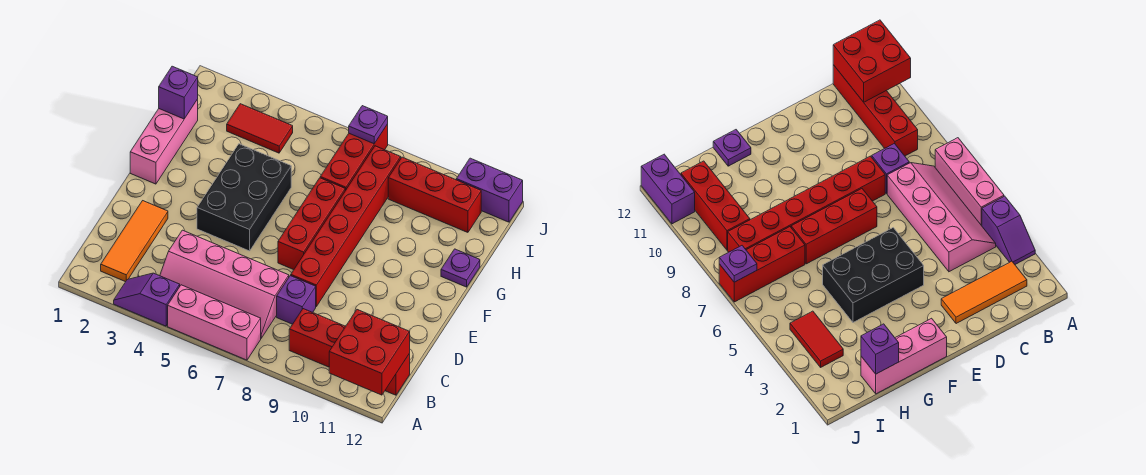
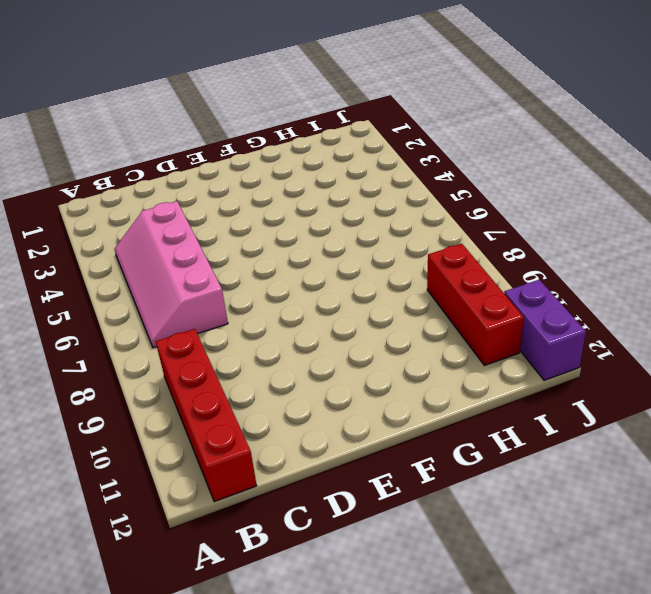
none -> purple 1x2 slope [114,273,180,326]
none -> pink 1x3 brick [168,285,261,360]
none -> orange 1x3 tile [101,201,168,282]

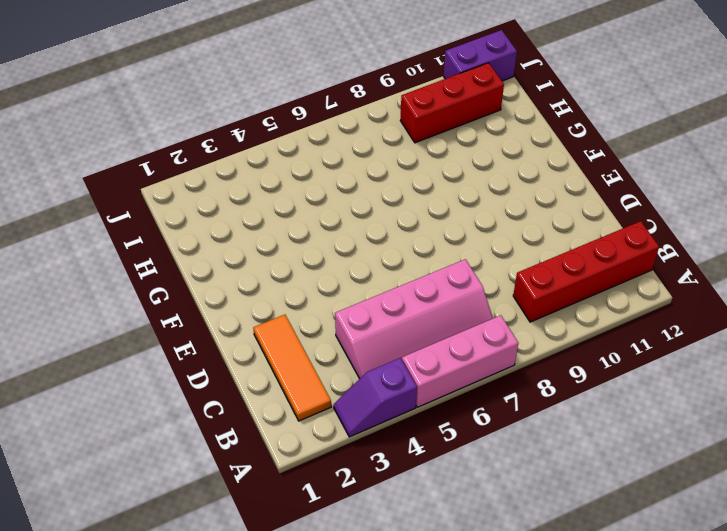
none -> purple 1x1 brick [277,275,316,324]
none -> red 1x6 brick [291,146,401,306]
none -> black 2x3 brick [197,144,291,251]

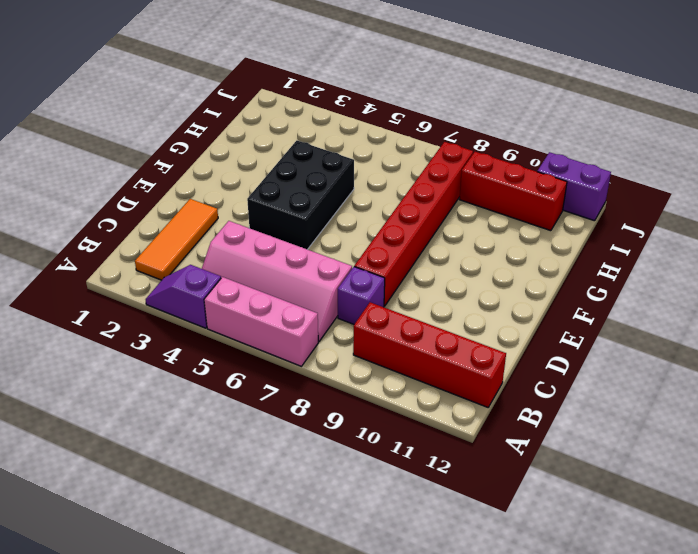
none -> red 1x3 brick [278,178,345,270]
none -> pink 1x3 brick [130,99,198,184]
none -> purple 1x1 plate [441,249,480,287]

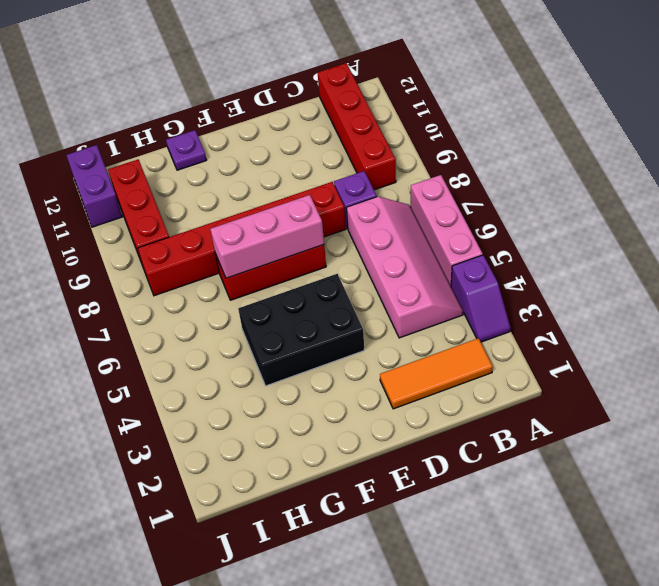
pink 1x3 brick [210,195,324,278] -> pink 1x3 brick moved to [130,99,198,184]
none -> red 1x3 brick [320,124,388,191]
none -> red 1x2 tile [227,104,293,153]
none -> red 2x2 brick [329,310,410,395]

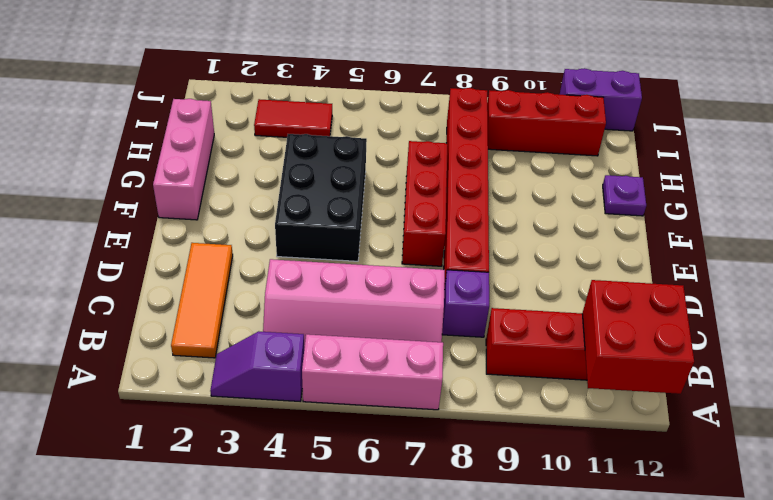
none -> red 1x3 brick [320,124,388,191]
none -> purple 1x1 brick [159,66,198,119]
none -> purple 1x1 plate [349,106,388,144]

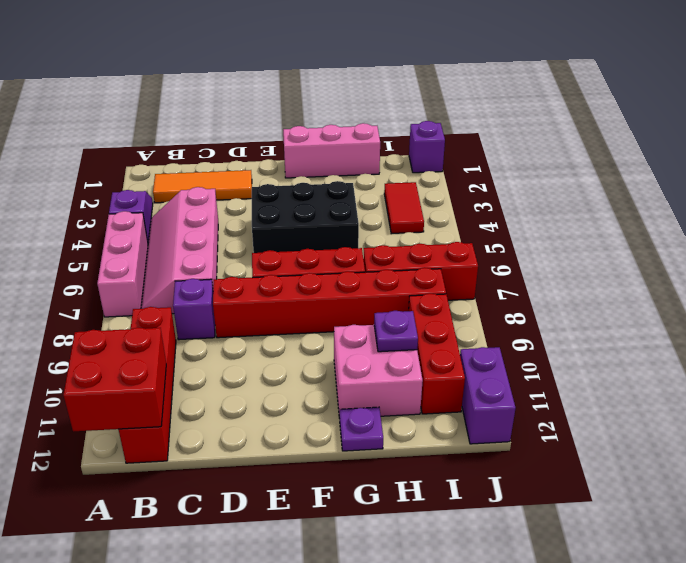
pink 2x2 brick [334,325,423,418] -> none
purple 1x1 plate [374,311,418,352] -> purple 1x1 plate moved to [349,106,388,144]
purple 1x1 brick [409,121,445,173] -> purple 1x1 brick moved to [159,66,198,119]

